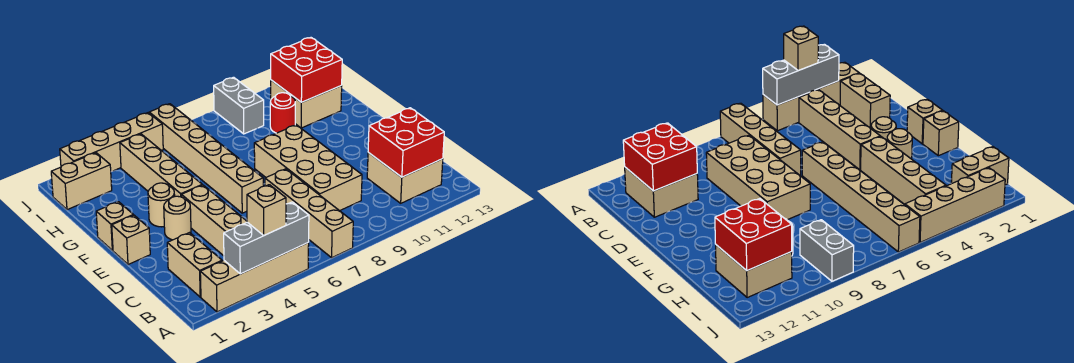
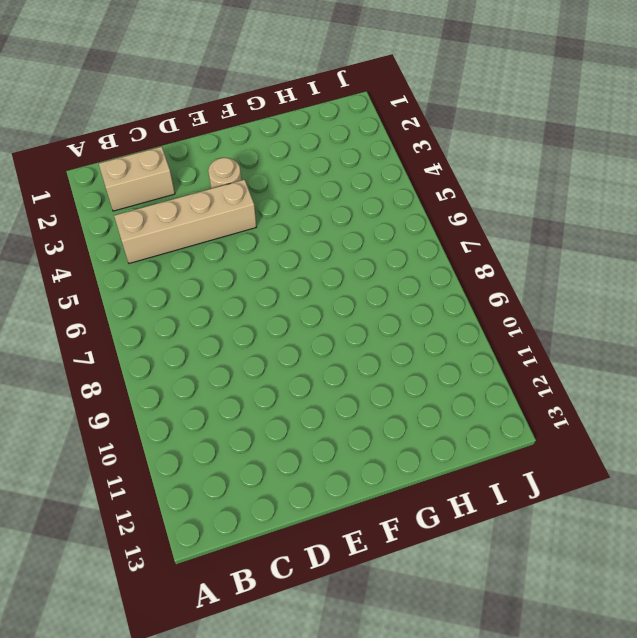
none -> tan 1x4 brick [200,242,309,312]
none -> tan 1x4 brick [265,169,353,258]
none -> tan 2x2 brick [367,153,443,203]

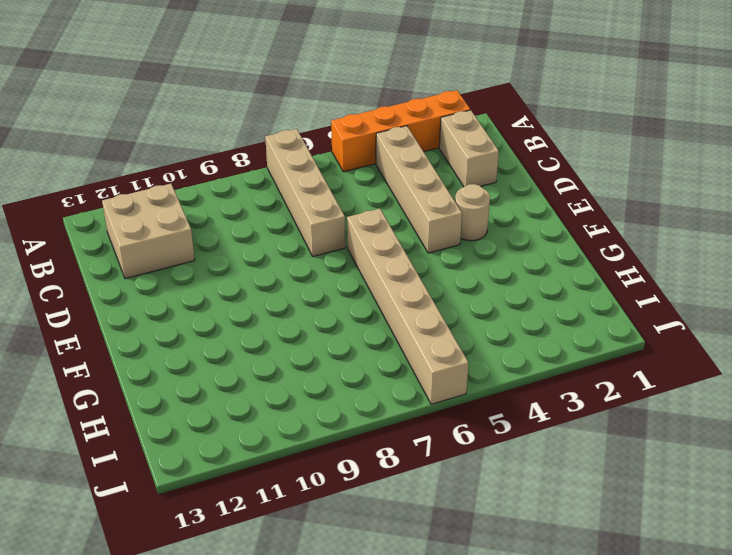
orange 1x4 brick [331,90,470,172] -> tan 1x4 brick [200,242,309,312]
none -> tan 2x4 brick [254,125,362,211]
none -> tan 1x1 brick [112,215,150,265]
none -> tan 1x1 brick [96,202,133,250]

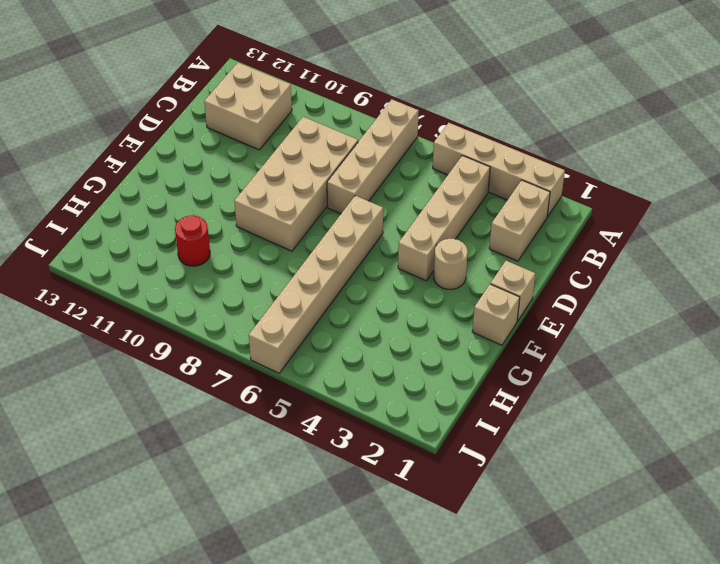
none -> tan 1x1 round brick [148,183,175,227]
none -> tan 1x4 brick [120,134,202,197]
none -> tan 2x2 brick [271,80,342,128]

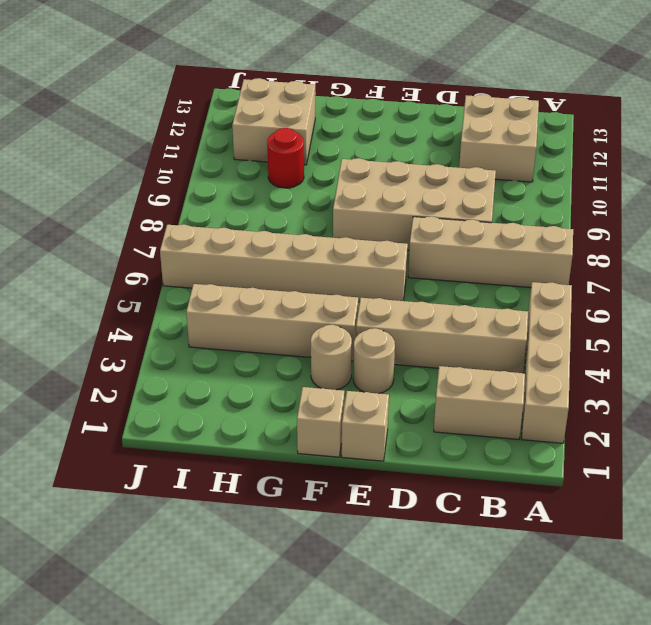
none -> tan 1x2 brick [51,153,112,210]
none -> grey 1x2 brick [214,77,264,134]
none -> tan 1x4 brick [60,113,163,172]

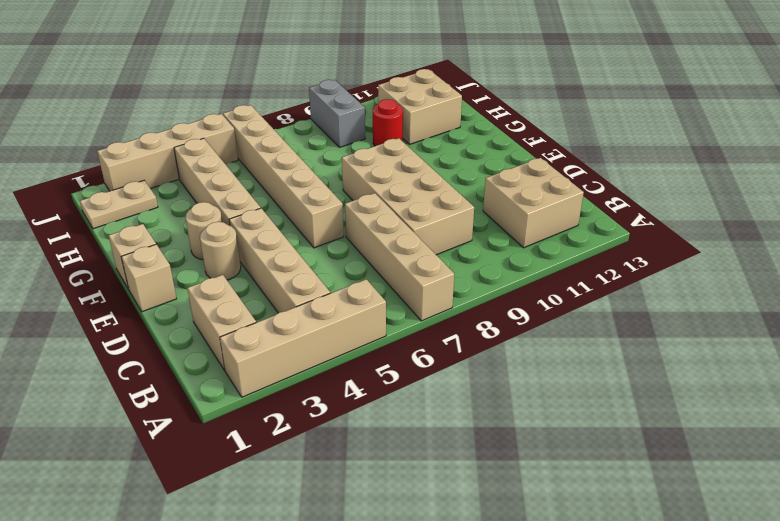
tan 1x2 plate [80,180,158,229] -> tan 1x2 brick [51,153,112,210]
none -> grey 1x3 brick [224,202,309,274]
none -> red 2x2 brick [368,108,444,177]
none -> red 2x2 brick [271,38,342,102]

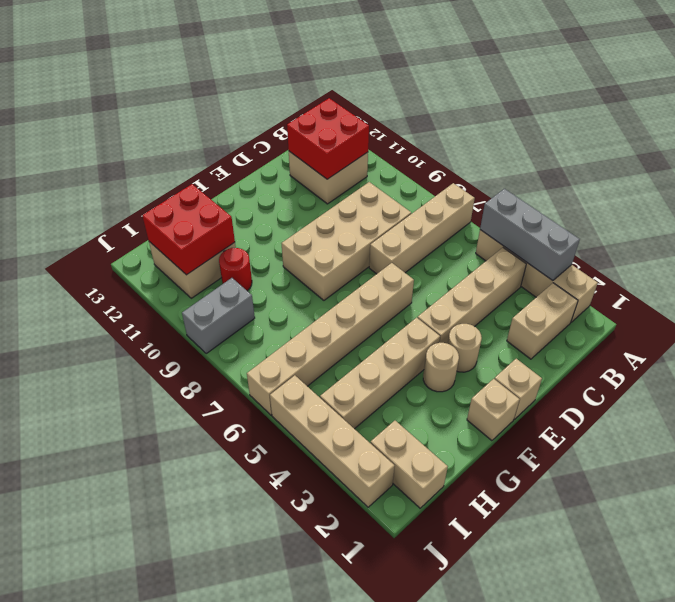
none -> tan 1x1 brick [247,185,286,235]

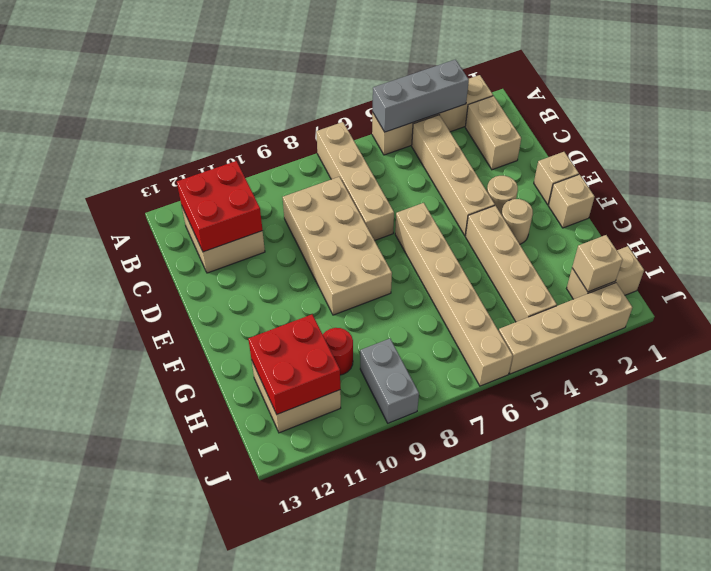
tan 1x1 brick [572,235,623,292] -> tan 1x1 brick moved to [247,185,286,235]

